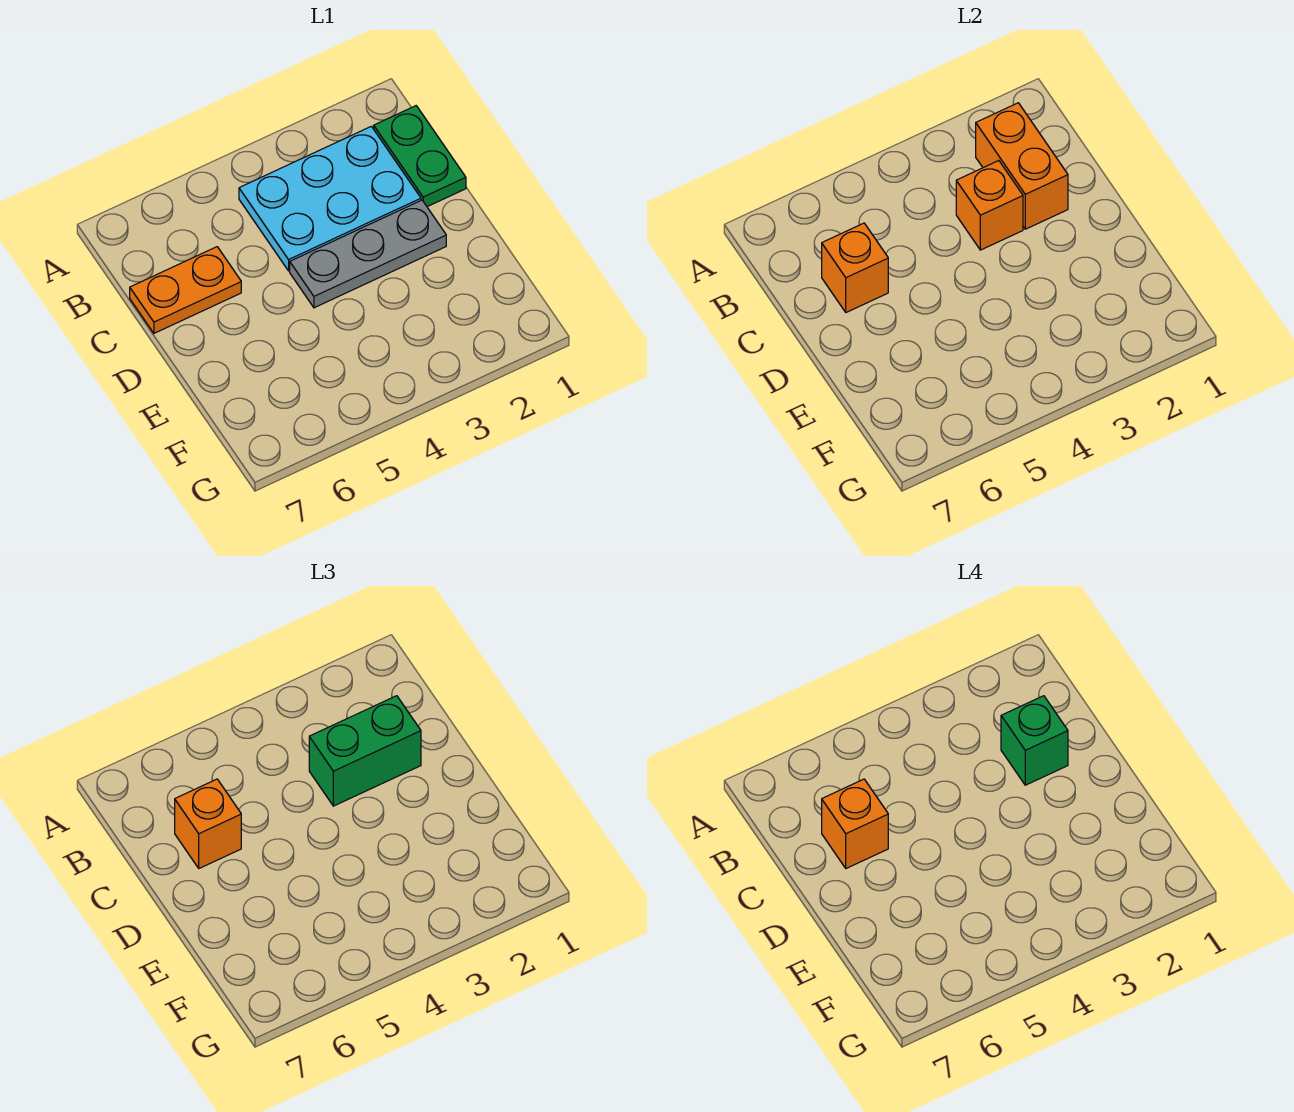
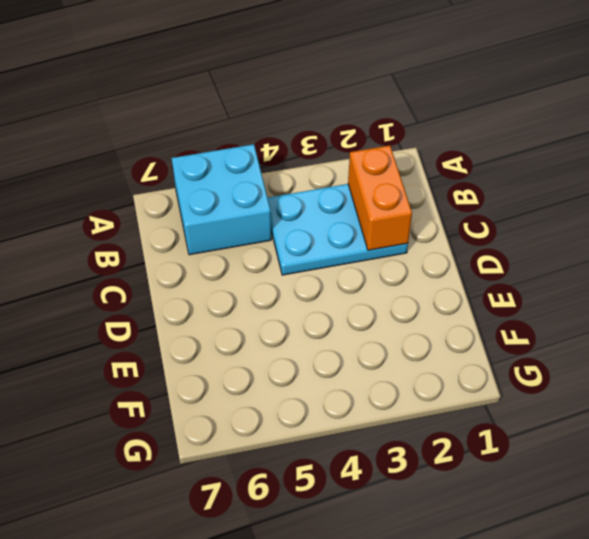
cyan 2x2 brick [172,144,271,255] -> none
none -> green 1x2 plate [374,106,466,207]
none -> orange 1x2 plate [130,247,241,333]

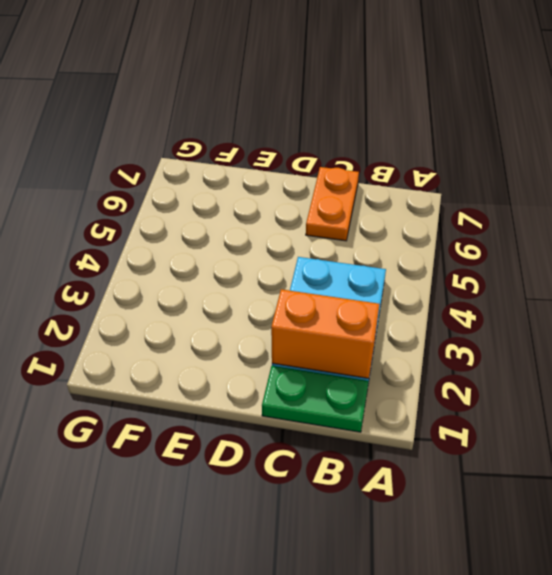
none -> grey 1x3 plate [290,200,446,308]
none -> orange 1x1 brick [956,161,1023,250]

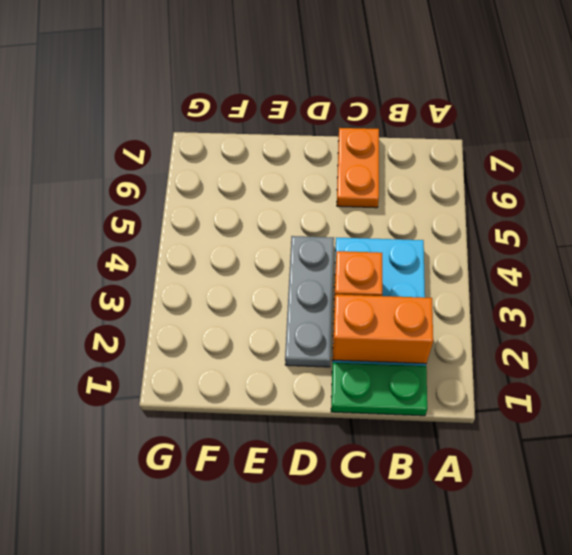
none -> orange 1x1 brick [822,223,888,312]
none -> green 1x2 brick [309,696,421,806]

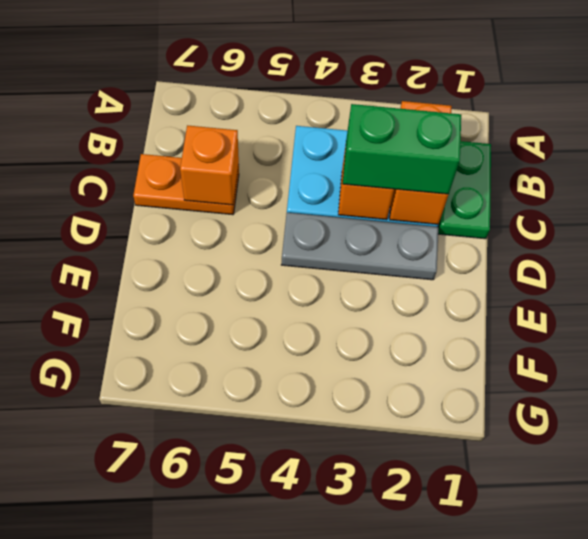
none -> orange 1x1 brick [175,779,241,868]
none -> green 1x1 brick [1001,696,1068,785]

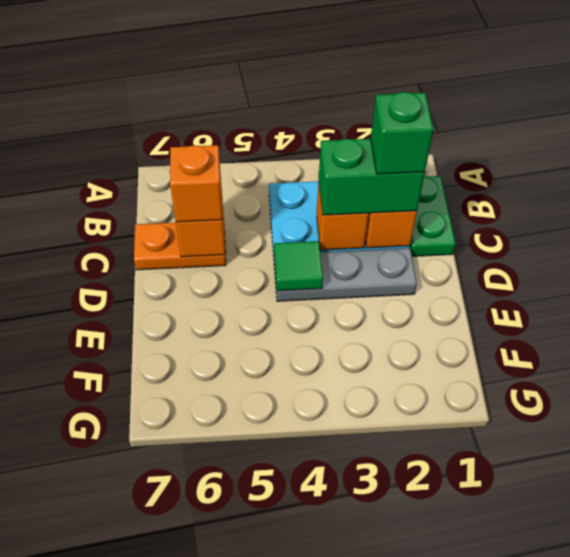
green 1x1 tile [274,241,323,291] -> none
none -> orange 1x1 brick [822,779,888,868]

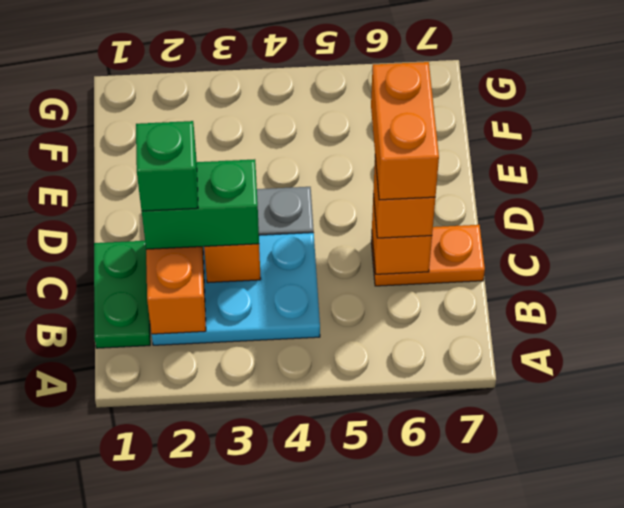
orange 1x2 brick [371,62,439,200] -> orange 1x1 brick [822,779,888,868]

